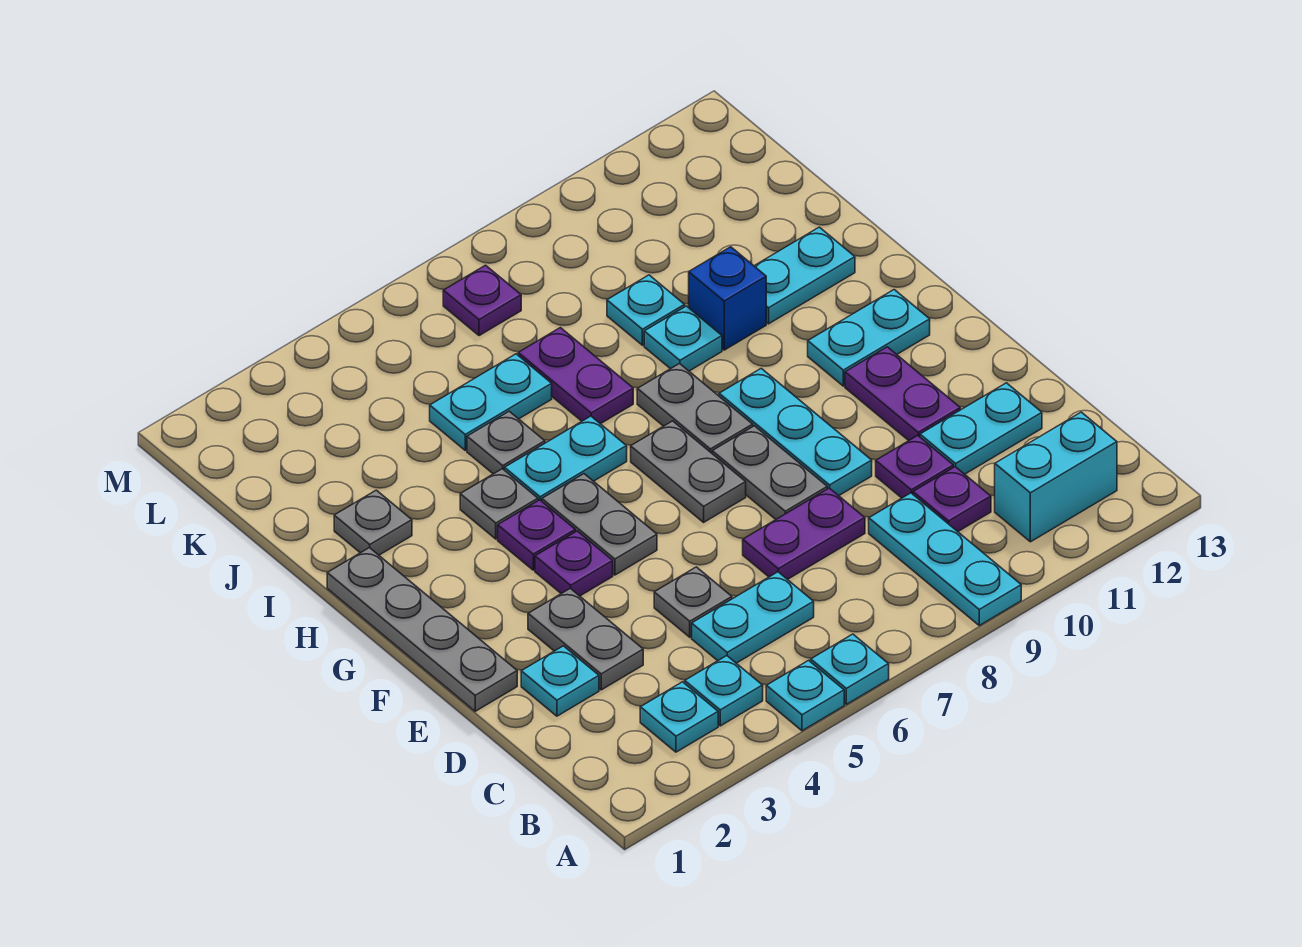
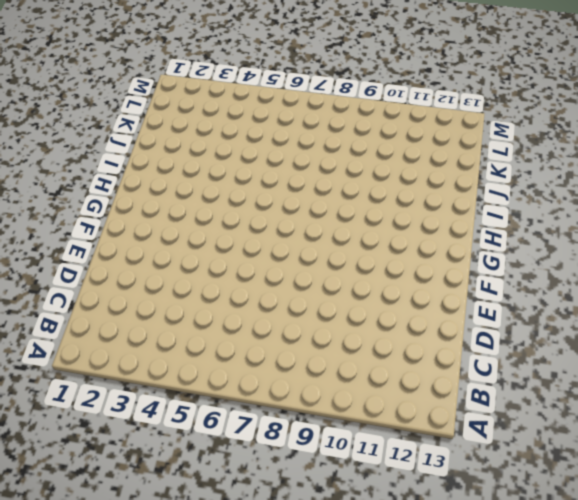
none -> cyan 1x1 plate [766,660,844,731]
none -> cyan 1x1 plate [811,634,889,704]
none -> cyan 1x3 plate [869,493,1021,625]
none -> cyan 1x1 plate [640,682,718,752]

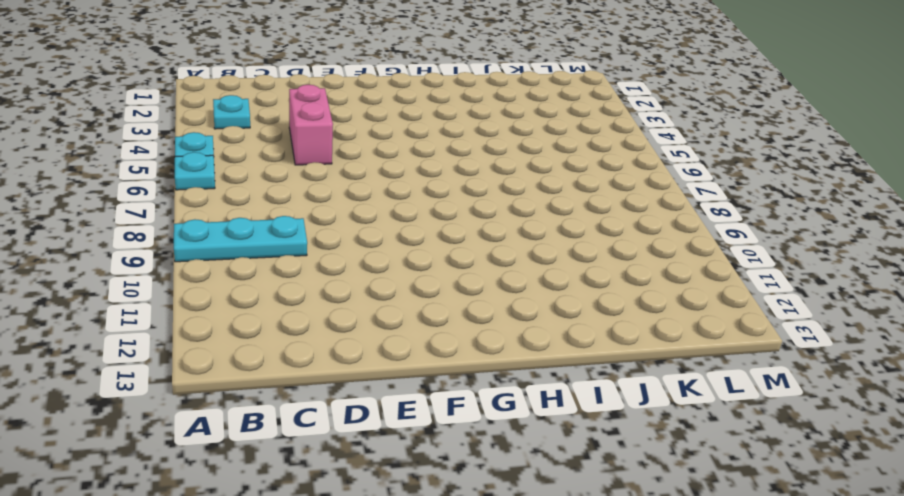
pink 1x2 brick [289,85,333,165] -> grey 1x1 plate [654,567,732,637]
none -> cyan 1x1 plate [685,656,763,726]
none -> cyan 1x2 brick [995,412,1117,542]
none -> cyan 1x2 plate [692,572,814,663]
none -> purple 1x1 plate [913,467,991,532]

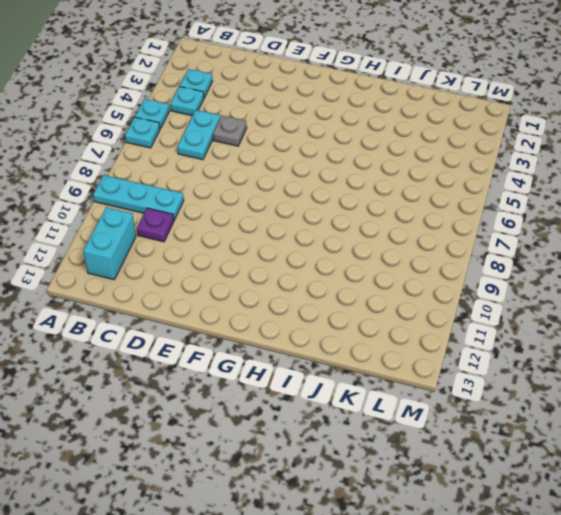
none -> cyan 1x1 plate [521,646,599,716]
none -> grey 1x2 plate [528,588,643,690]
none -> purple 1x2 plate [743,488,865,580]
none -> purple 1x1 plate [876,436,953,498]

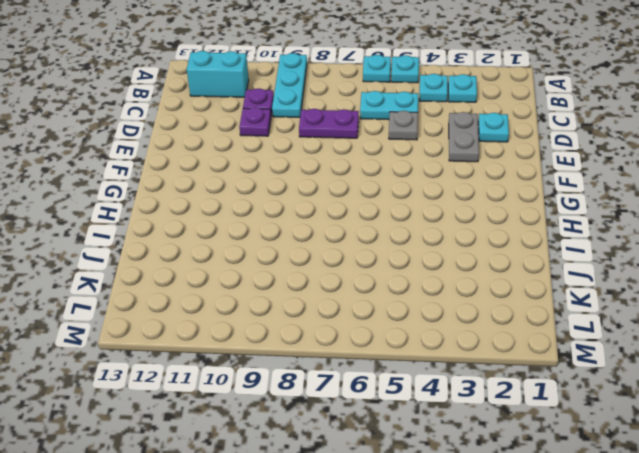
none -> cyan 1x2 plate [920,383,1042,474]
none -> grey 1x4 plate [327,548,517,711]
none -> grey 1x2 plate [712,426,827,519]
none -> cyan 1x3 plate [719,368,872,496]

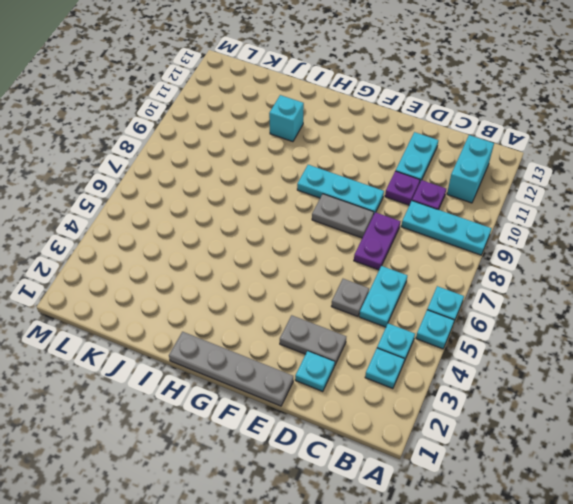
cyan 1x1 brick [269,95,304,142] -> cyan 1x2 plate [755,227,855,324]
none -> purple 1x2 plate [845,347,960,441]
none -> purple 1x1 plate [535,531,613,596]
none -> grey 1x2 plate [542,474,657,575]
none -> grey 1x2 plate [631,421,746,522]

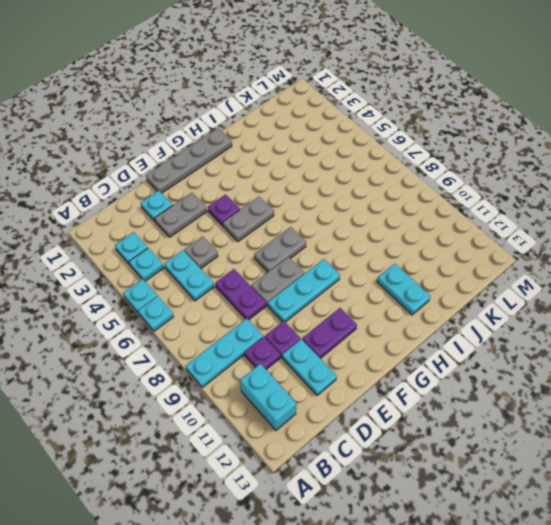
none -> purple 1x1 plate [498,500,575,570]
none -> grey 1x2 plate [637,364,753,453]
none -> cyan 1x2 plate [808,290,930,386]
none -> grey 1x1 plate [460,469,538,539]

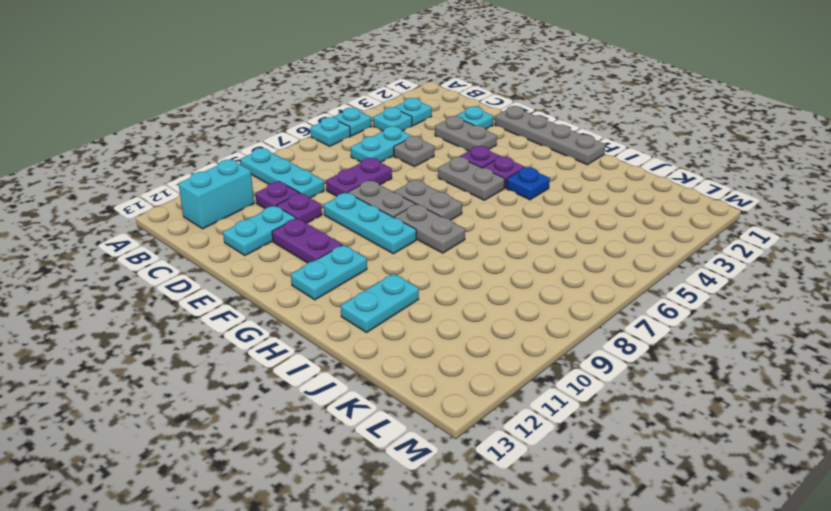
blue 1x1 plate [506,167,550,200] -> grey 1x1 plate [460,469,538,539]
none -> cyan 1x2 plate [504,416,627,501]
none -> grey 1x1 plate [334,490,412,555]
none -> grey 1x1 plate [467,411,545,474]
none -> purple 1x2 plate [518,328,633,424]

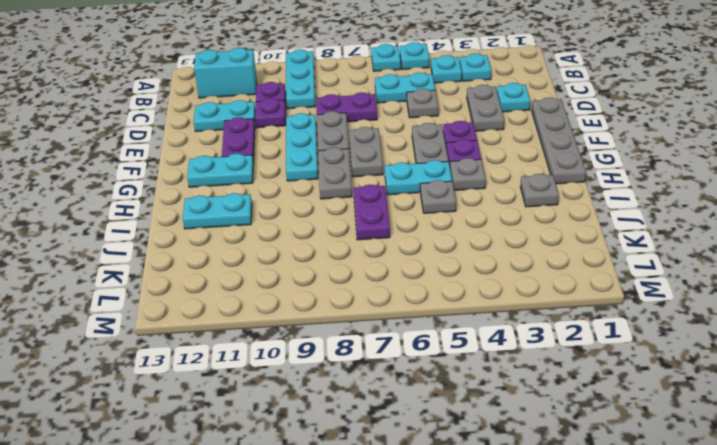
none -> cyan 1x1 plate [644,306,722,371]
none -> blue 1x1 brick [689,247,766,350]
none -> cyan 1x2 plate [430,354,552,450]
none -> cyan 1x1 plate [607,275,685,345]

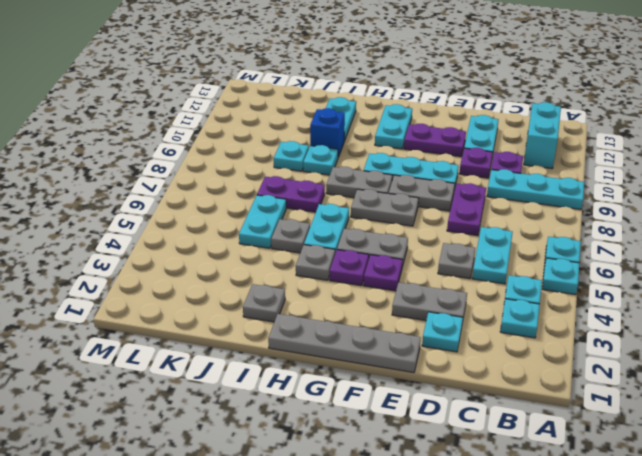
none -> purple 1x1 plate [443,265,521,336]

